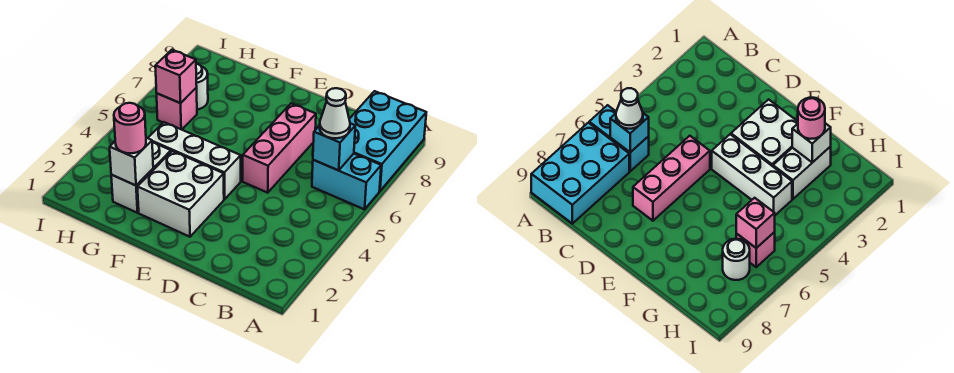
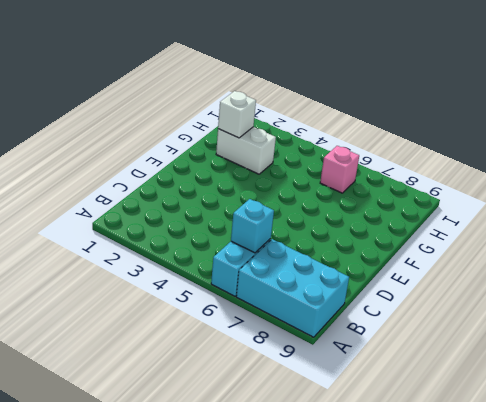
none -> pink 1x3 brick [243,103,316,193]
none -> white 2x2 brick [137,151,224,237]
none -> white 1x3 brick [148,122,241,199]

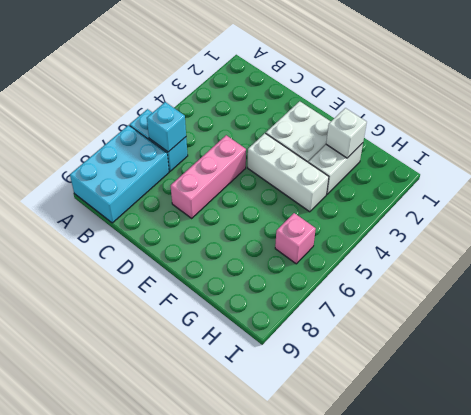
none -> white 1x1 round brick [196,64,208,110]
none -> pink 1x1 brick [155,50,197,103]
none -> white 1x1 cone [320,88,350,138]

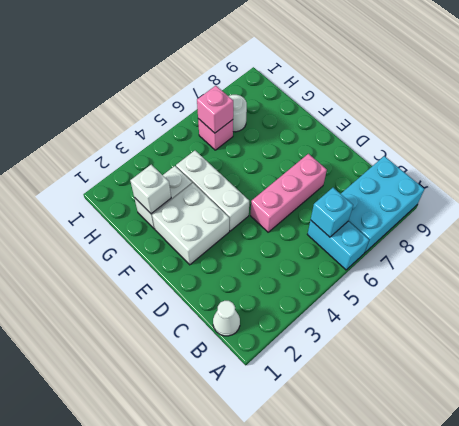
white 1x1 cone [213,301,240,336] -> white 1x1 cone moved to [320,88,350,138]
none -> pink 1x1 round brick [114,103,146,153]

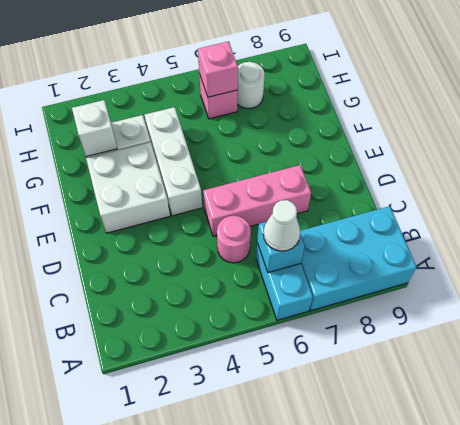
pink 1x1 round brick [217,216,251,263] -> pink 1x1 round brick moved to [114,103,146,153]

